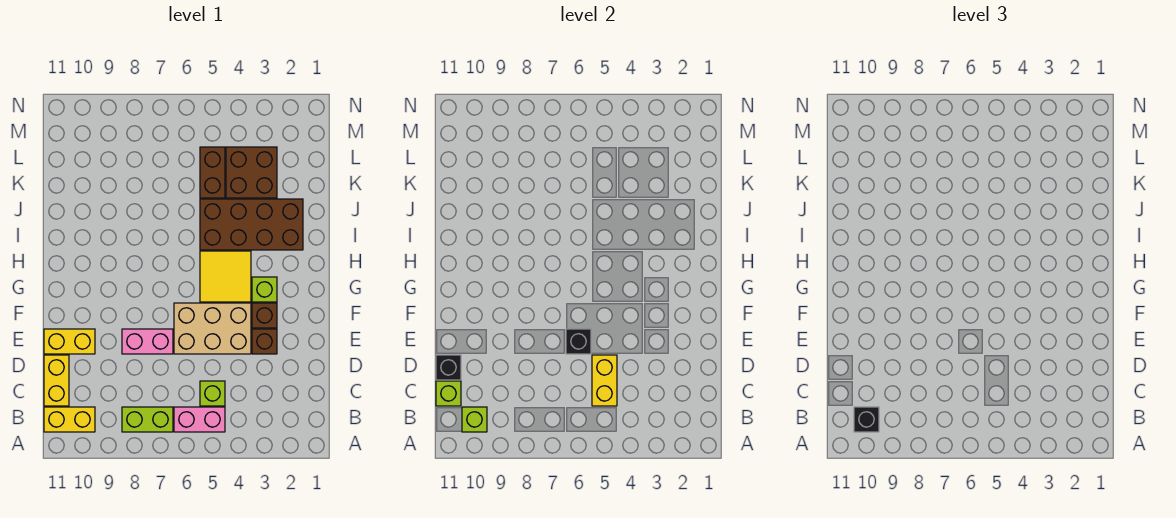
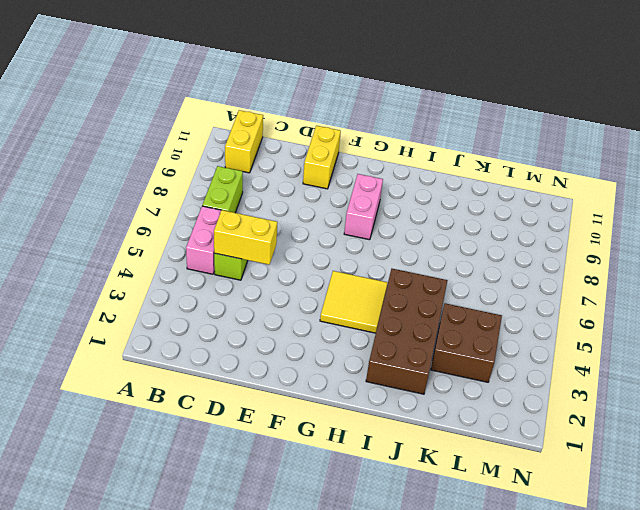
pink 1x2 brick [344,174,383,240] -> pink 1x2 brick moved to [122,329,173,354]
none -> yellow 1x2 brick [44,355,69,406]
none -> brown 1x1 brick [252,329,277,354]
none -> tan 2x3 brick [174,303,251,354]

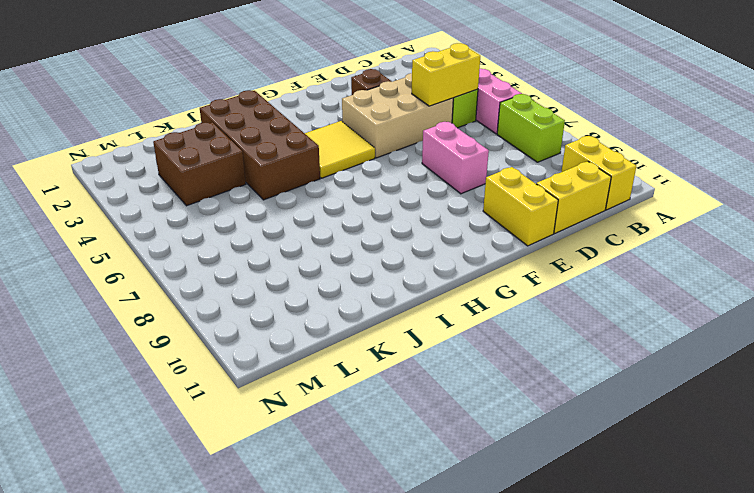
tan 2x3 brick [342,73,453,158] -> tan 2x3 brick turned to [174,303,251,354]
none -> brown 1x1 brick [252,303,277,328]
none -> lime 1x1 brick [252,277,277,302]
none -> brown 1x2 brick [200,147,225,198]

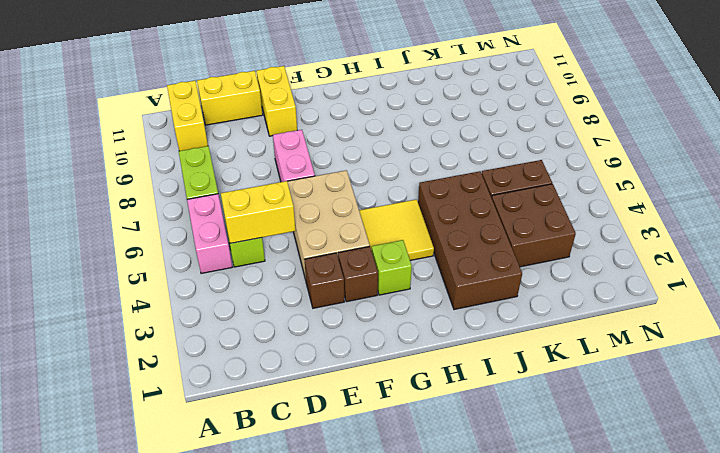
none -> lime 1x1 brick [462,407,487,432]
none -> lime 1x1 brick [436,381,461,406]
none -> black 1x1 brick [436,355,461,380]

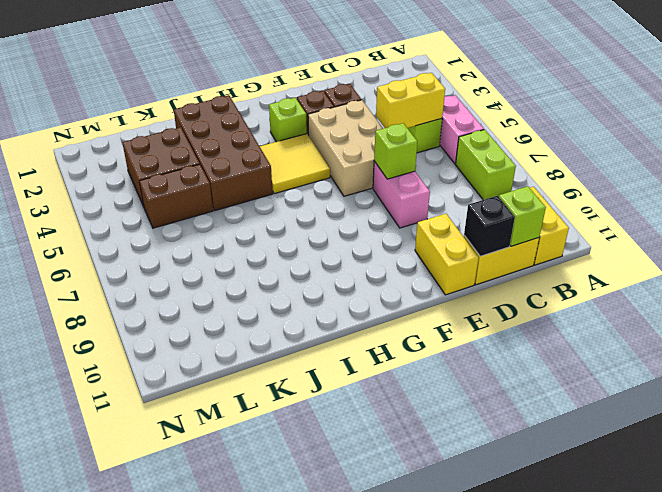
lime 1x1 brick [374,123,417,179] -> lime 1x1 brick moved to [462,407,487,432]
none -> black 1x1 brick [566,329,591,354]
none -> black 1x1 brick [854,407,879,432]

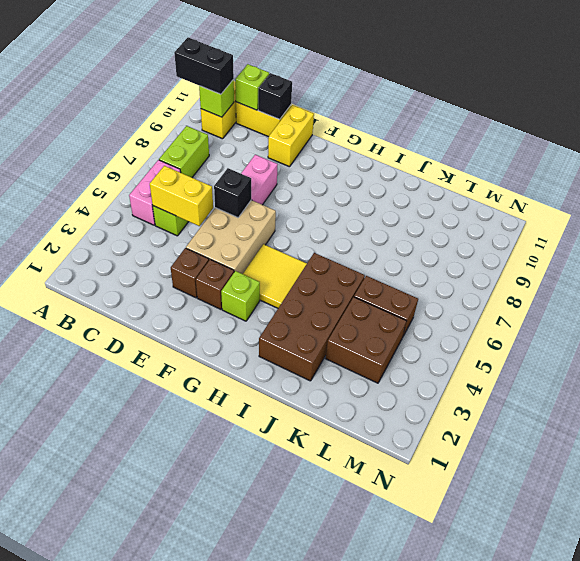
black 1x2 brick [174,37,234,94] -> black 1x1 brick [854,407,879,432]

